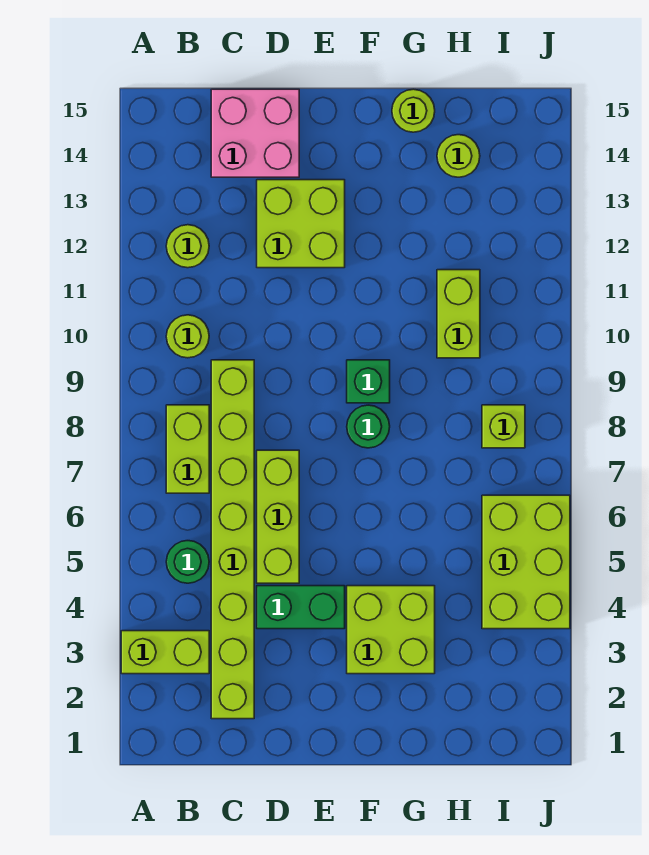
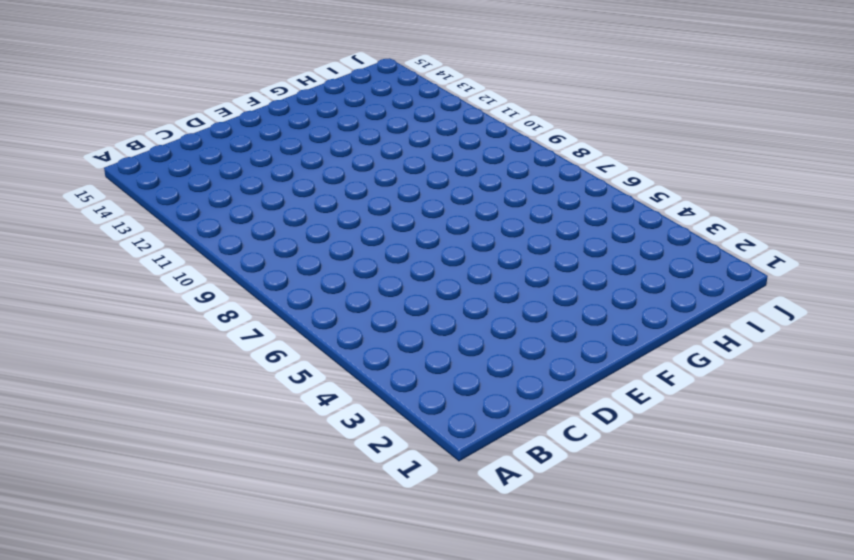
none -> lime 1x2 brick [121,631,209,674]
none -> green 1x1 round brick [166,541,209,583]
none -> lime 1x2 brick [166,405,209,493]

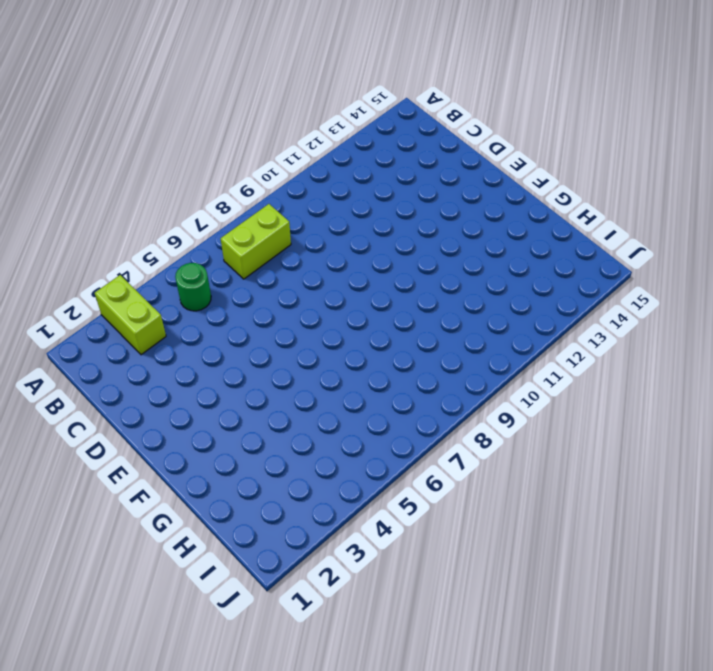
none -> lime 1x1 round brick [166,315,209,358]
none -> lime 1x1 round brick [166,225,209,268]
none -> lime 1x8 brick [211,360,254,719]

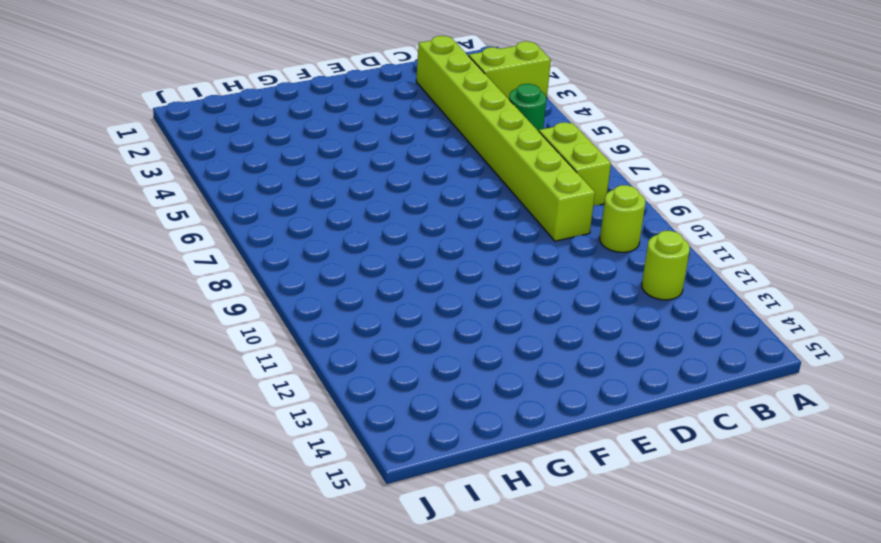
none -> pink 2x2 brick [211,89,299,177]
none -> green 1x2 brick [257,586,345,629]
none -> lime 1x3 brick [257,450,299,583]

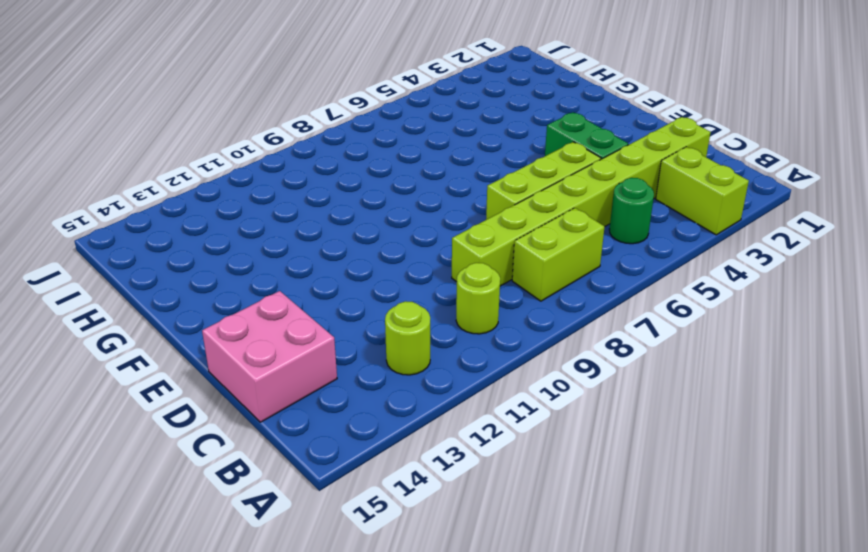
none -> lime 2x2 brick [257,180,345,268]
none -> lime 2x2 brick [347,586,435,674]
none -> green 1x1 round brick [347,405,390,448]

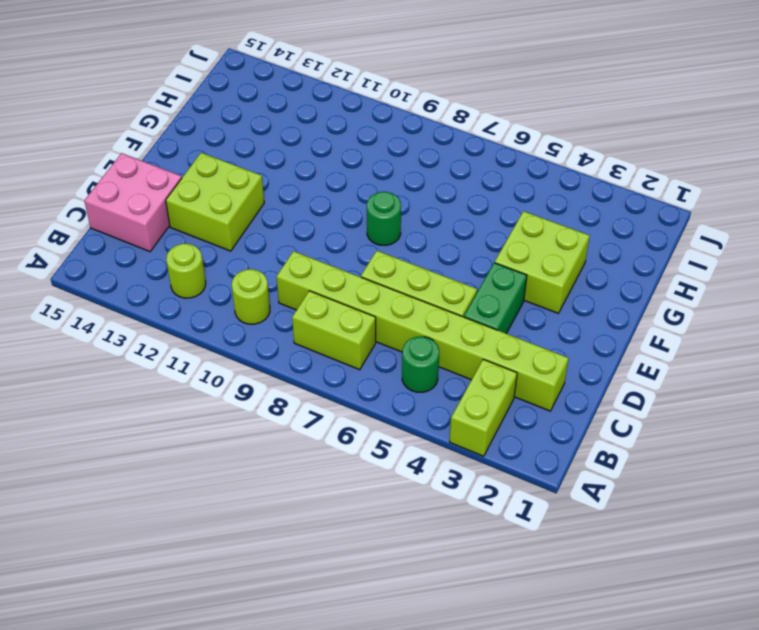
none -> green 1x1 brick [347,360,390,403]
none -> lime 1x1 round brick [392,89,435,132]
none -> lime 1x2 brick [437,270,480,358]

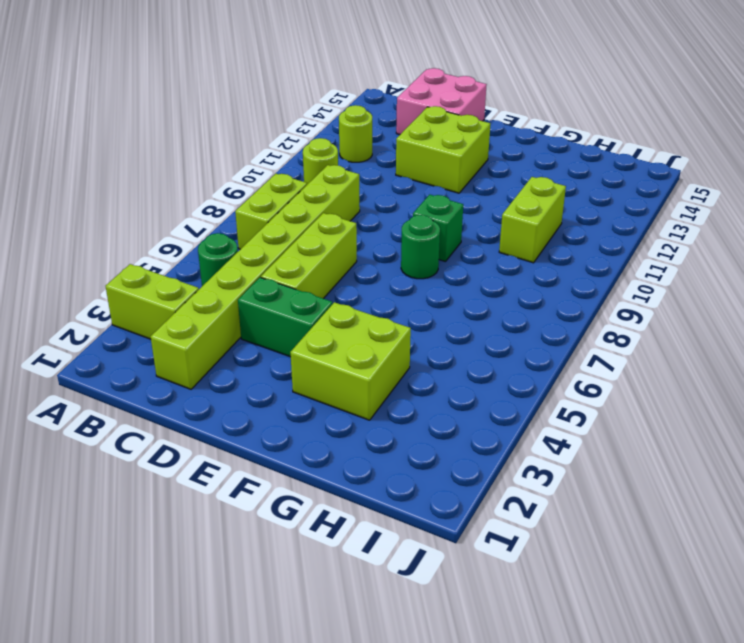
none -> lime 1x1 round brick [392,89,435,132]
none -> lime 1x1 round brick [437,135,480,177]
none -> lime 2x3 brick [482,495,570,629]

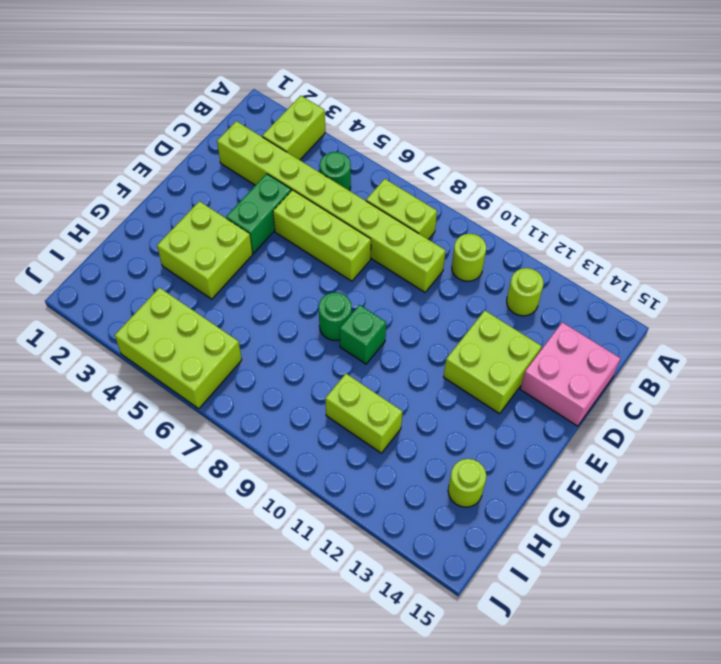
none -> lime 1x1 round brick [392,89,435,132]
none -> lime 1x1 brick [482,405,525,448]

